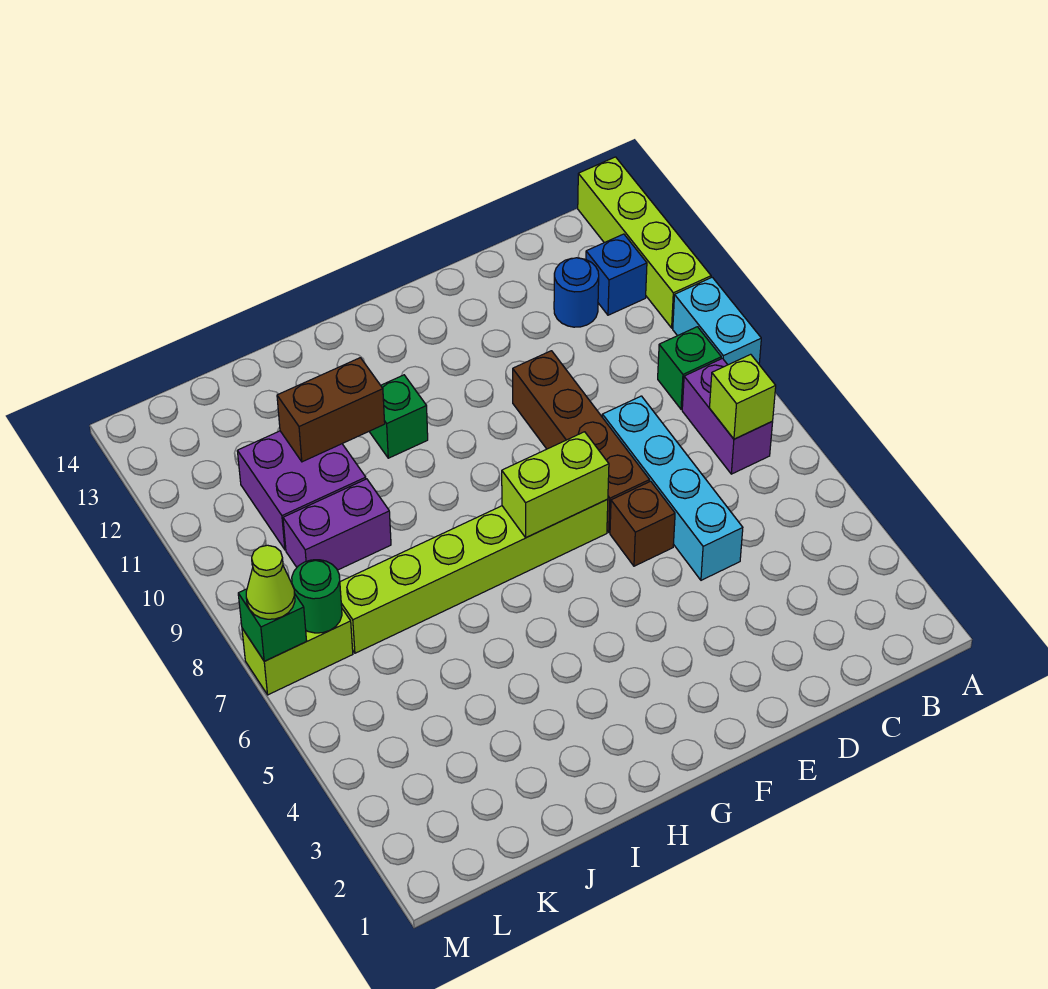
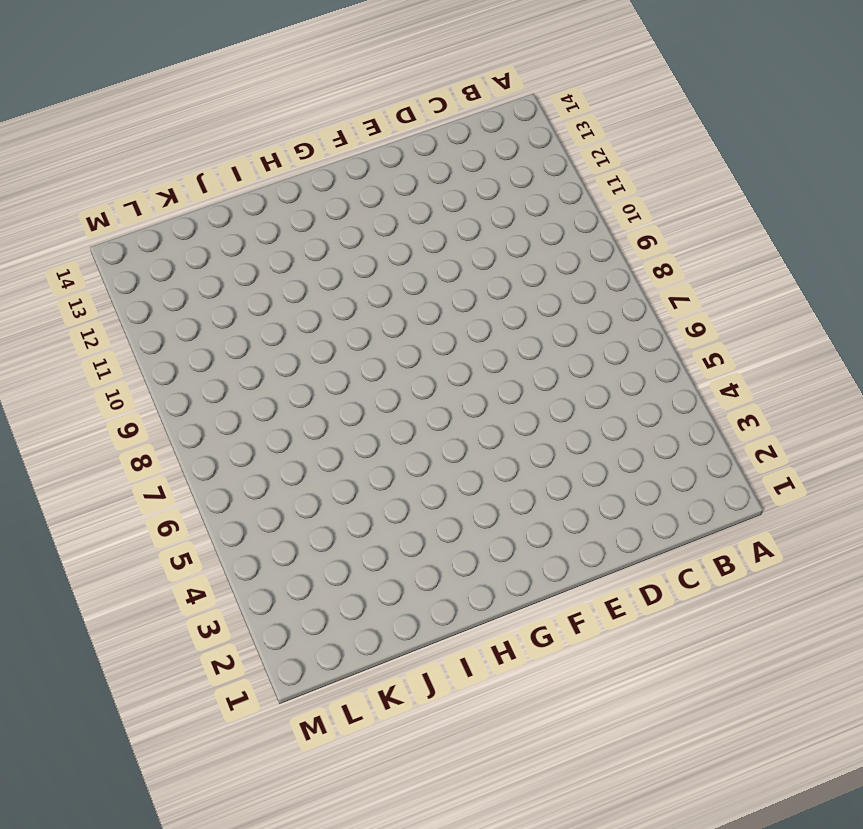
none -> cyan 1x2 brick [673,277,761,365]
none -> lime 1x4 brick [578,157,711,328]
none -> purple 1x2 brick [682,358,773,474]

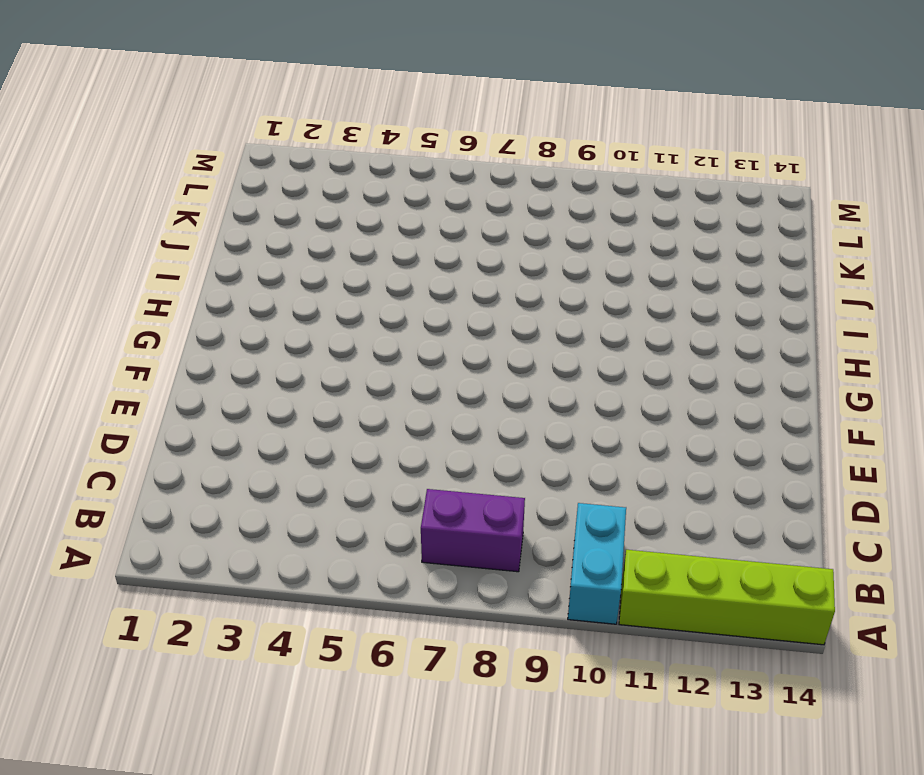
cyan 1x2 brick [568,503,626,624] -> cyan 1x2 brick turned to [673,277,761,365]
none -> green 1x1 brick [658,327,721,409]
none -> blue 1x1 brick [586,234,647,315]
none -> blue 1x1 round brick [554,258,599,327]

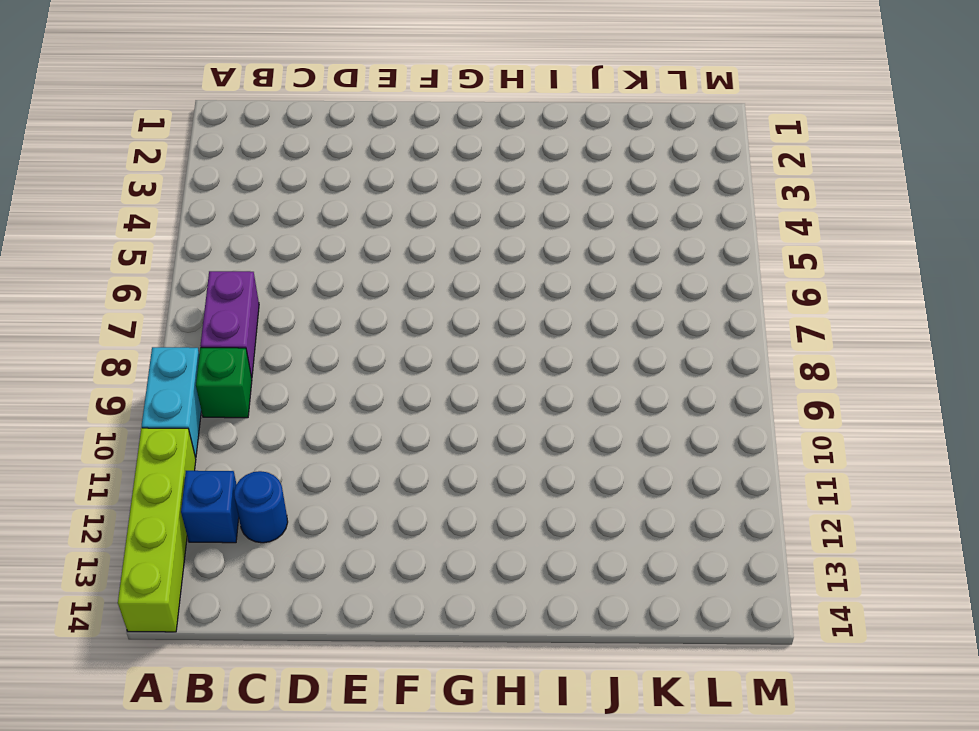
none -> cyan 1x4 brick [602,396,743,580]
none -> brown 1x1 brick [610,481,675,566]
none -> brown 1x4 brick [513,351,650,532]

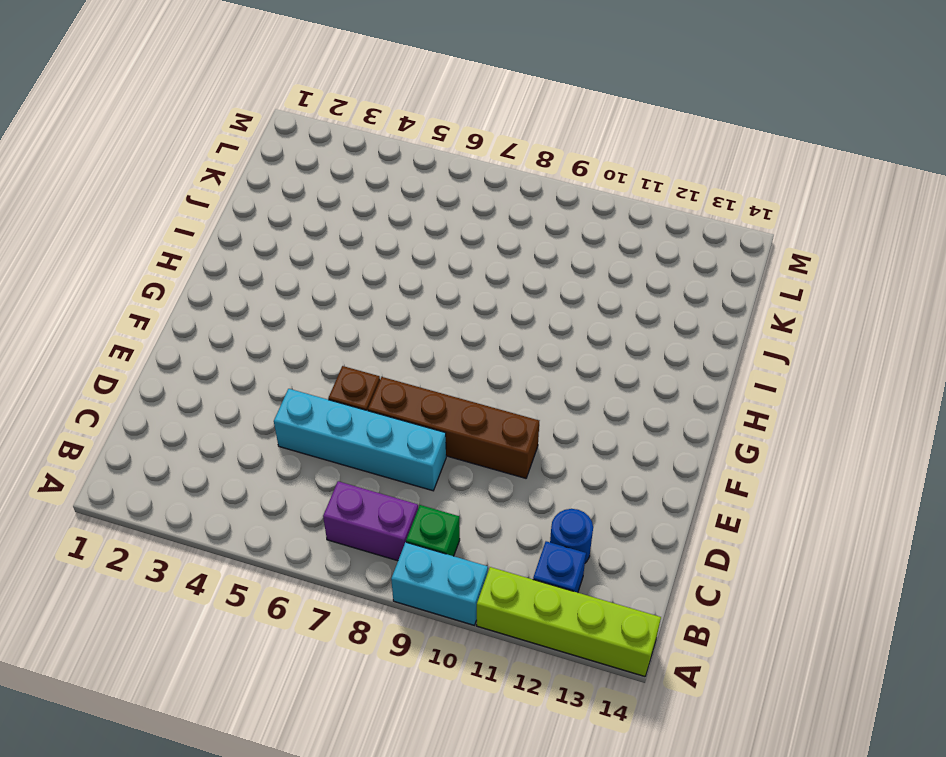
none -> lime 1x6 brick [340,499,608,653]
none -> green 1x1 brick [369,375,428,458]
none -> purple 1x2 brick [283,479,391,570]

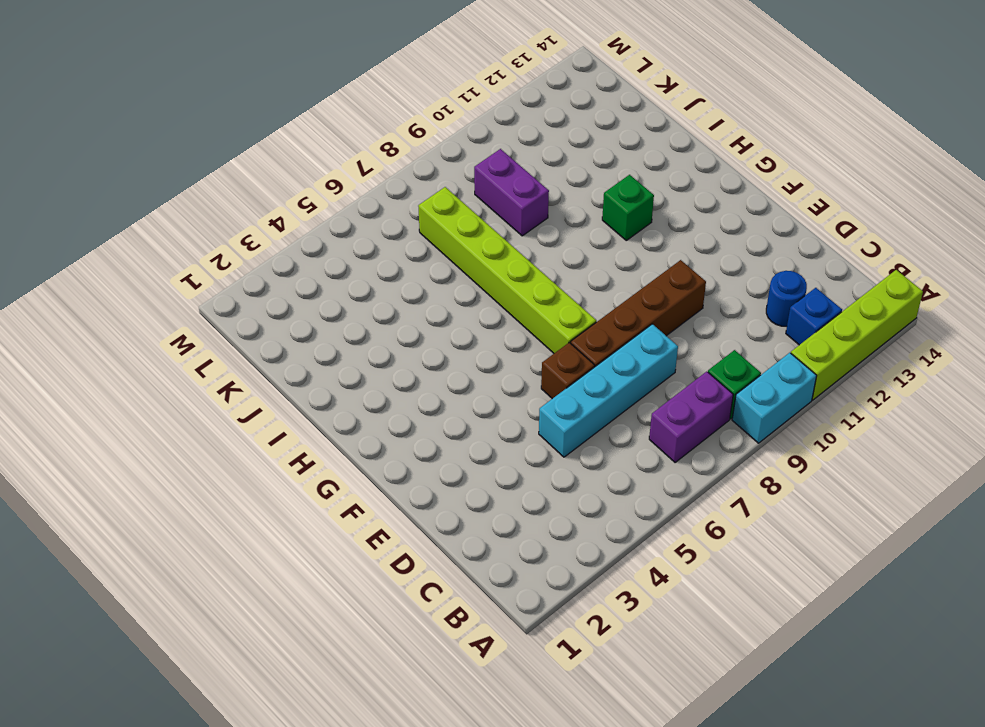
none -> purple 2x2 brick [237,431,366,550]
none -> lime 1x2 brick [242,609,353,695]
none -> lime 1x1 brick [710,354,776,439]

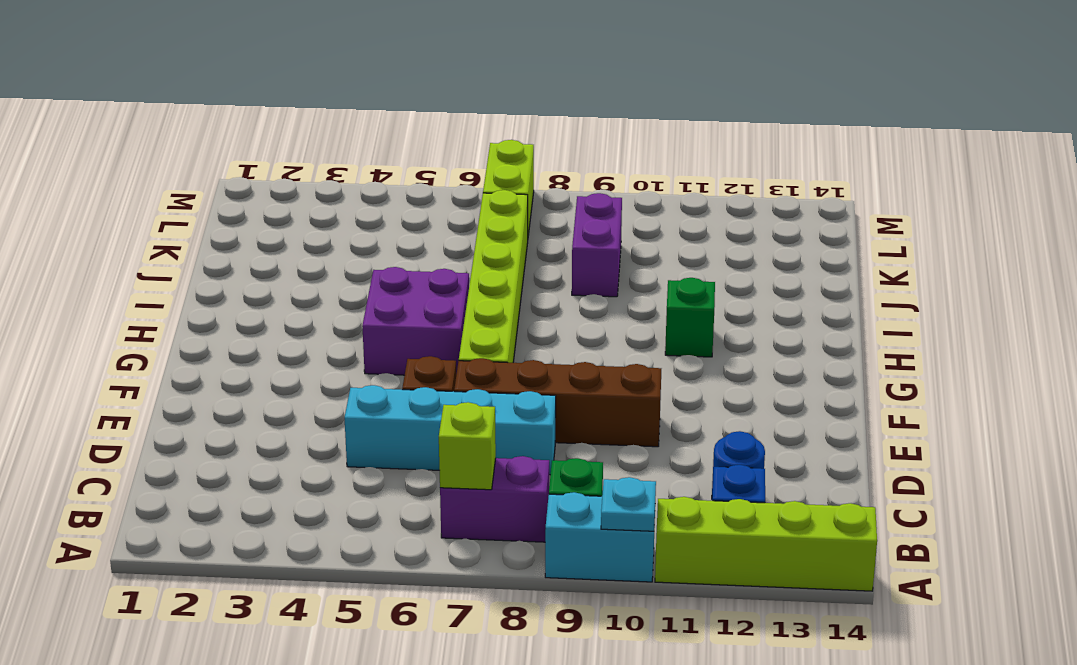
cyan 1x1 plate [601,477,656,531] -> none
purple 2x2 brick [362,267,469,375] -> purple 2x2 brick moved to [237,431,366,550]
none -> lime 1x2 brick [502,432,609,538]
none -> brown 1x2 brick [277,358,385,462]
none -> green 1x1 round brick [292,560,342,633]

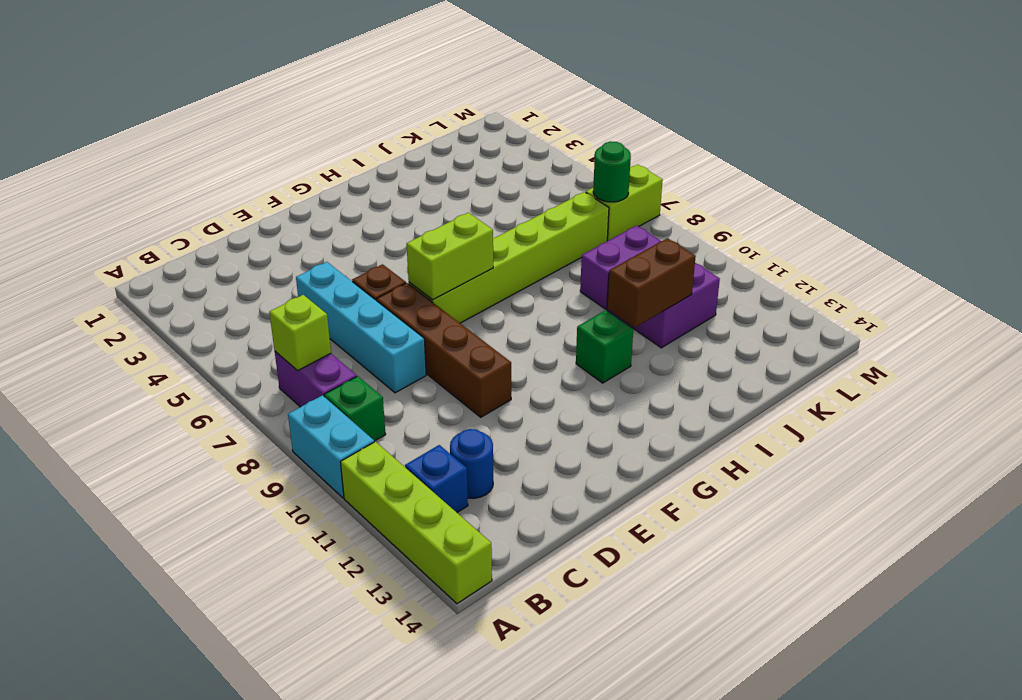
none -> green 1x1 brick [238,589,307,661]
none -> lime 1x1 cone [246,545,295,619]

